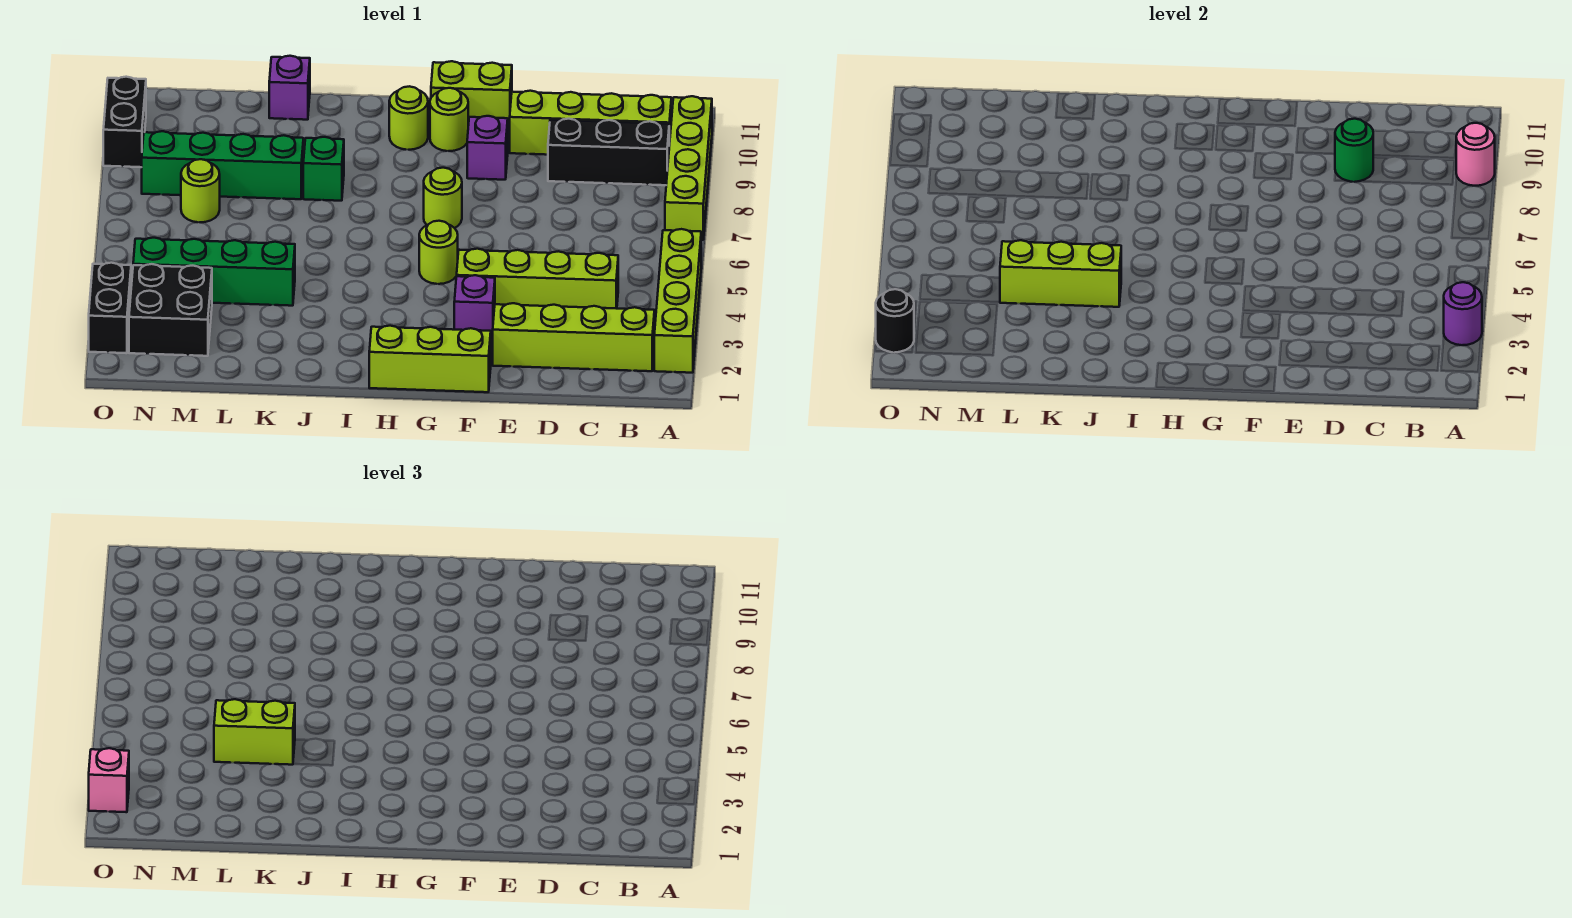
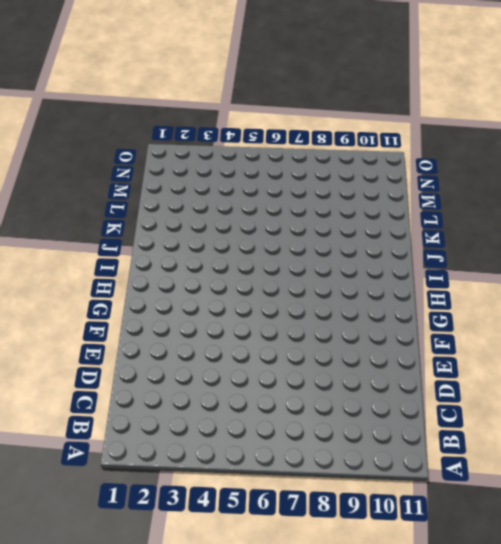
none -> lime 1x4 brick [654,229,701,373]
none -> lime 1x4 brick [665,96,712,240]
none -> lime 1x4 brick [493,303,654,371]

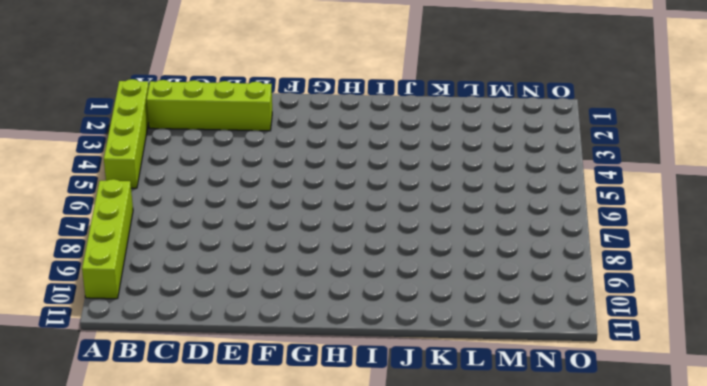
none -> black 1x3 brick [548,119,669,185]
none -> lime 1x4 brick [510,91,671,155]
none -> lime 1x4 brick [457,249,618,309]

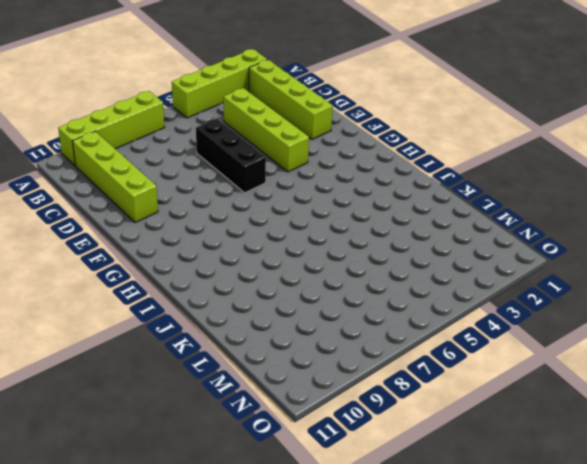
black 1x3 brick [196,118,266,193] -> black 1x3 brick moved to [548,119,669,185]
none -> lime 1x3 brick [369,326,491,392]
none -> purple 1x1 brick [454,275,495,339]
none -> purple 1x1 brick [467,116,508,180]

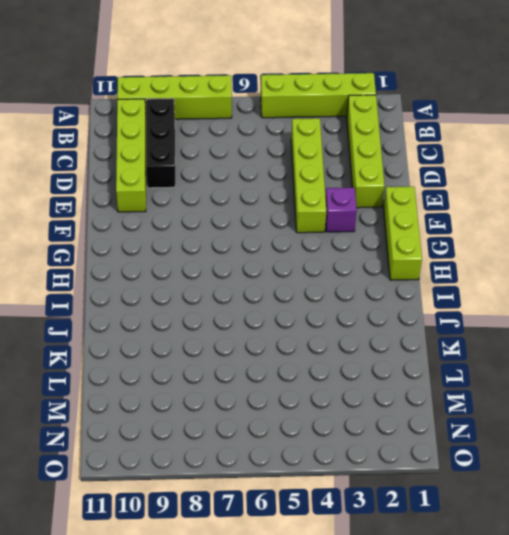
none -> purple 1x1 brick [467,116,508,180]
none -> lime 1x2 brick [431,61,512,127]
none -> lime 1x1 round brick [419,221,458,284]

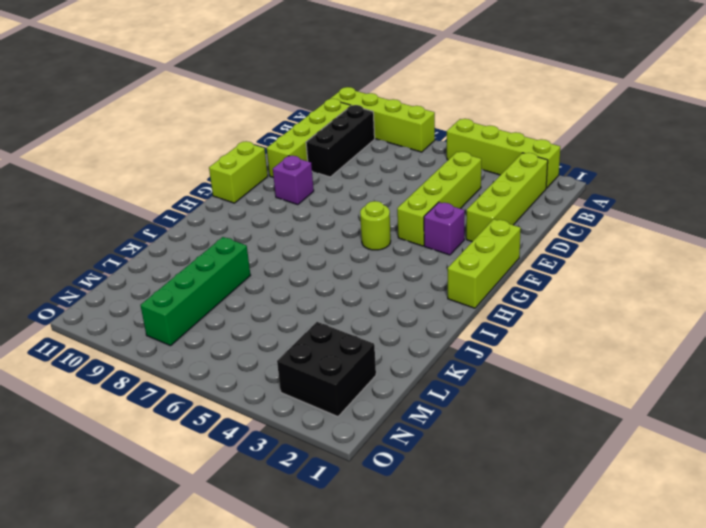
none -> lime 1x1 round brick [424,168,462,228]
none -> lime 1x1 round brick [430,88,468,151]
none -> lime 1x1 round brick [389,86,428,150]

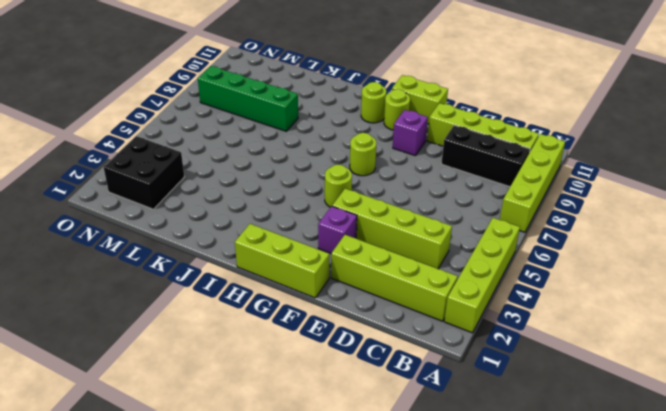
none -> green 1x1 brick [303,137,344,201]
none -> green 1x4 brick [133,238,295,306]
none -> purple 1x1 brick [269,56,310,120]

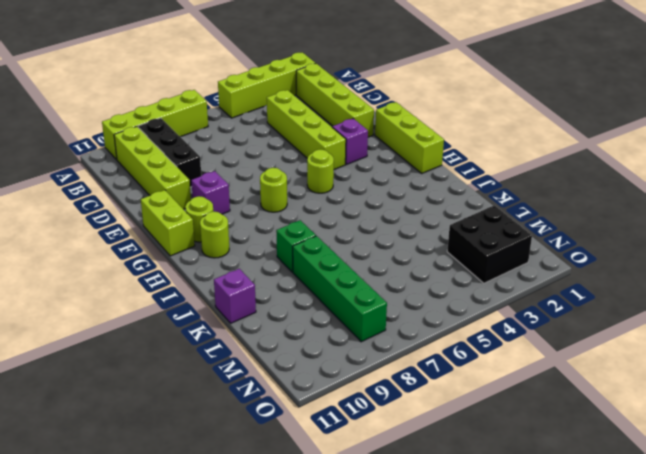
none -> green 1x4 brick [133,238,295,306]
none -> lime 1x1 round brick [181,159,220,222]
none -> black 1x2 brick [89,263,131,353]

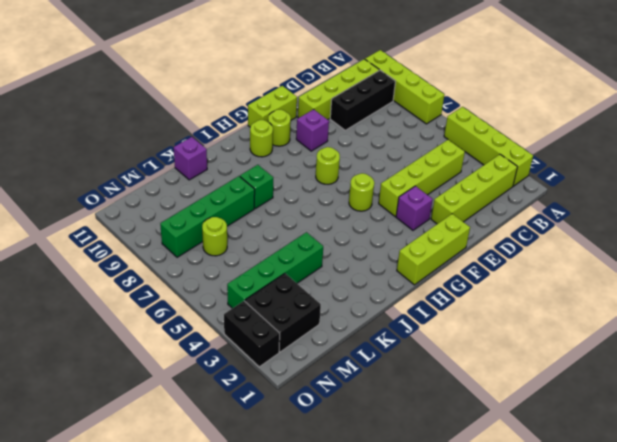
none -> black 1x2 brick [103,77,146,167]
none -> purple 1x1 round brick [1444,282,1482,345]
none -> pink 1x1 round brick [1456,123,1495,186]

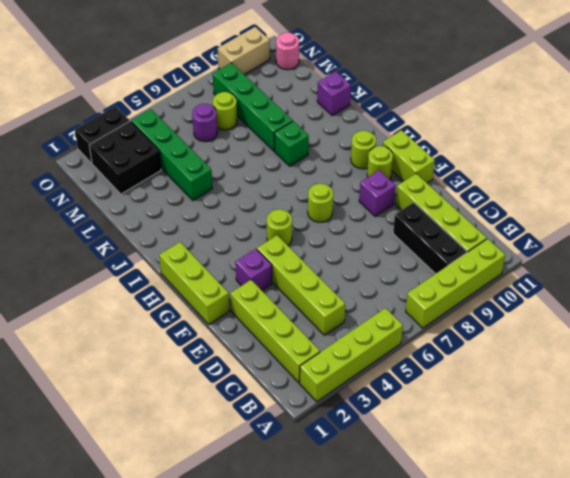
purple 1x1 round brick [192,104,217,142] -> purple 1x1 round brick moved to [1444,282,1482,345]
pink 1x1 round brick [276,32,299,70] -> pink 1x1 round brick moved to [1456,123,1495,186]
tan 1x2 brick [217,27,270,74] -> black 1x2 brick [103,77,146,167]
none -> green 1x1 round brick [1335,119,1374,182]
none -> lime 1x3 brick [1000,240,1121,307]
none -> black 1x1 round brick [876,289,914,353]

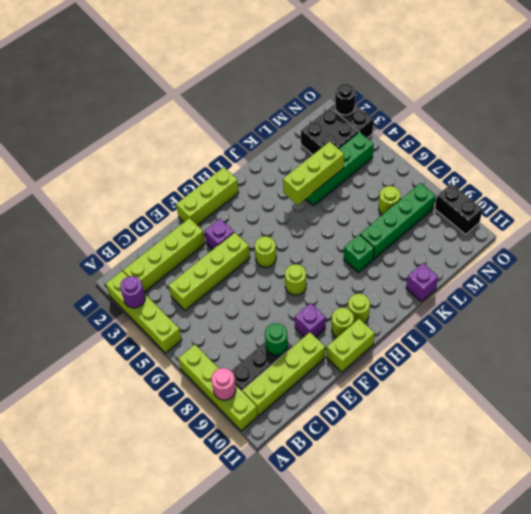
none -> lime 1x2 brick [214,699,295,765]
none -> pink 1x1 brick [89,748,129,812]

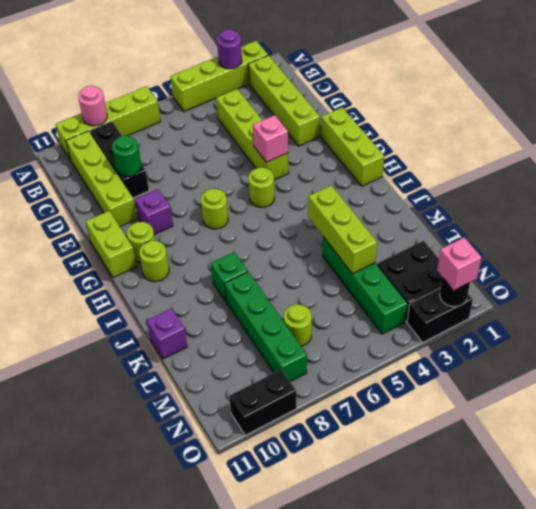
pink 1x1 brick [253,115,288,162] -> none
none -> purple 1x1 brick [454,275,495,339]
none -> lime 1x2 brick [214,699,295,765]

